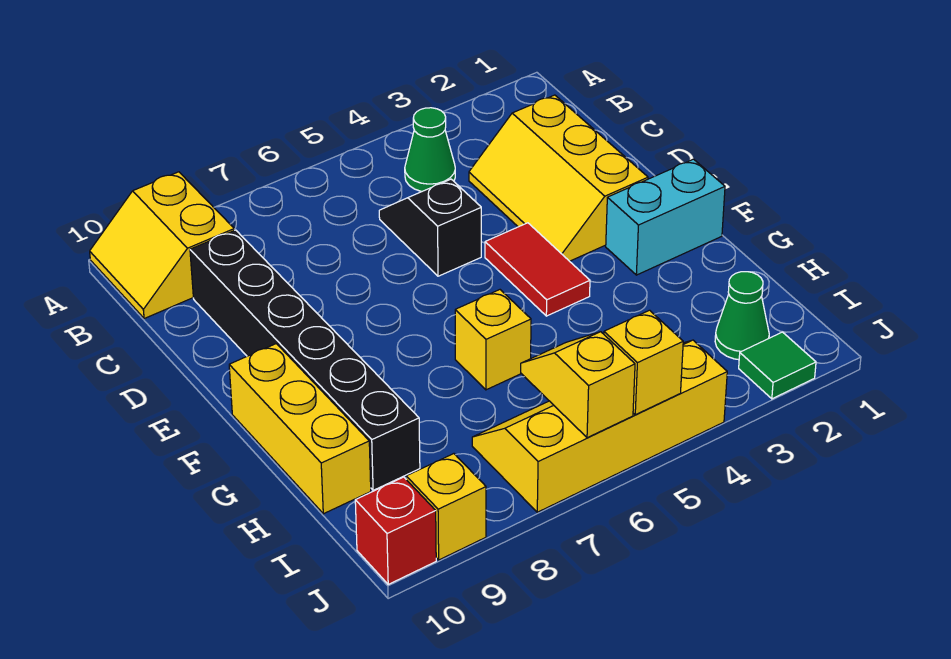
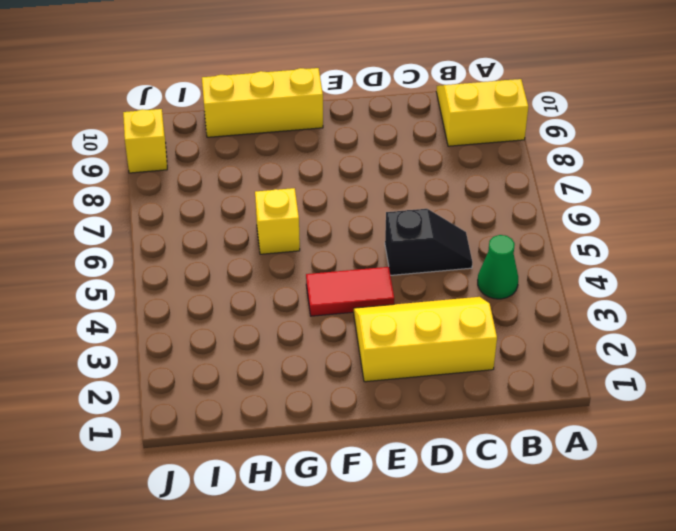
none -> black 1x6 brick [190,230,420,490]
none -> cyan 1x2 brick [606,159,725,275]
none -> green 1x1 cone [715,272,769,360]

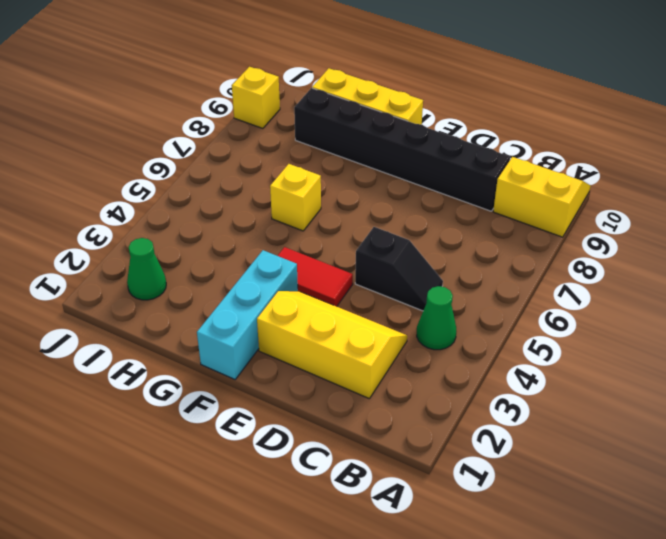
cyan 1x3 brick [197,250,298,379] -> cyan 1x2 brick [606,159,725,275]
none -> yellow 2x4 slope [472,340,727,512]
none -> green 1x1 tile [739,332,816,399]
none -> red 1x1 brick [355,477,436,584]

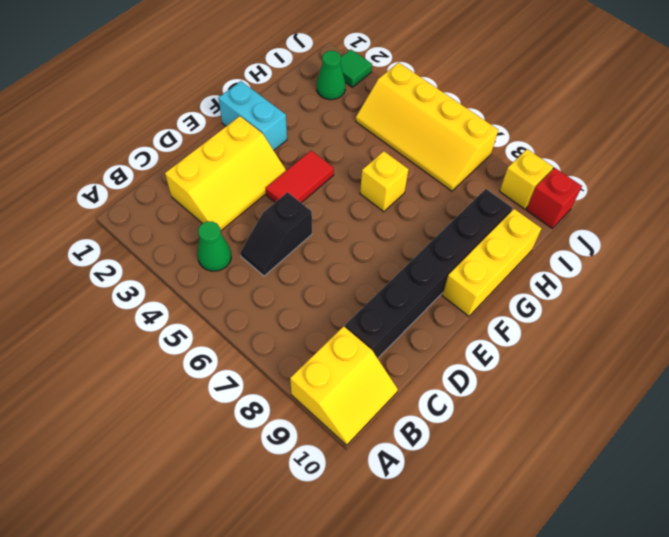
none -> yellow 1x2 slope [521,332,635,438]
none -> yellow 1x1 brick [604,310,683,415]

